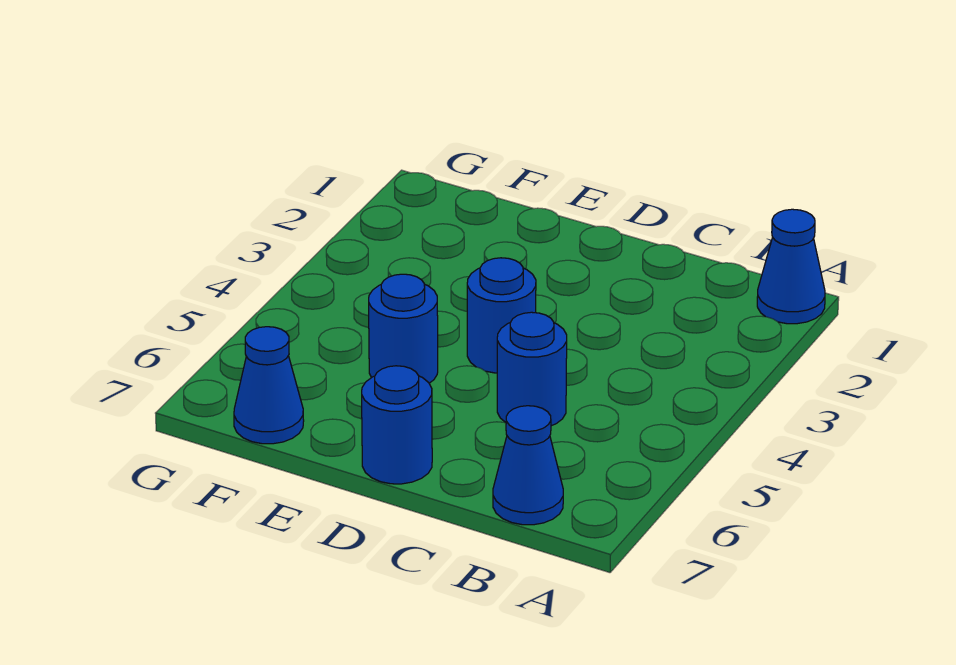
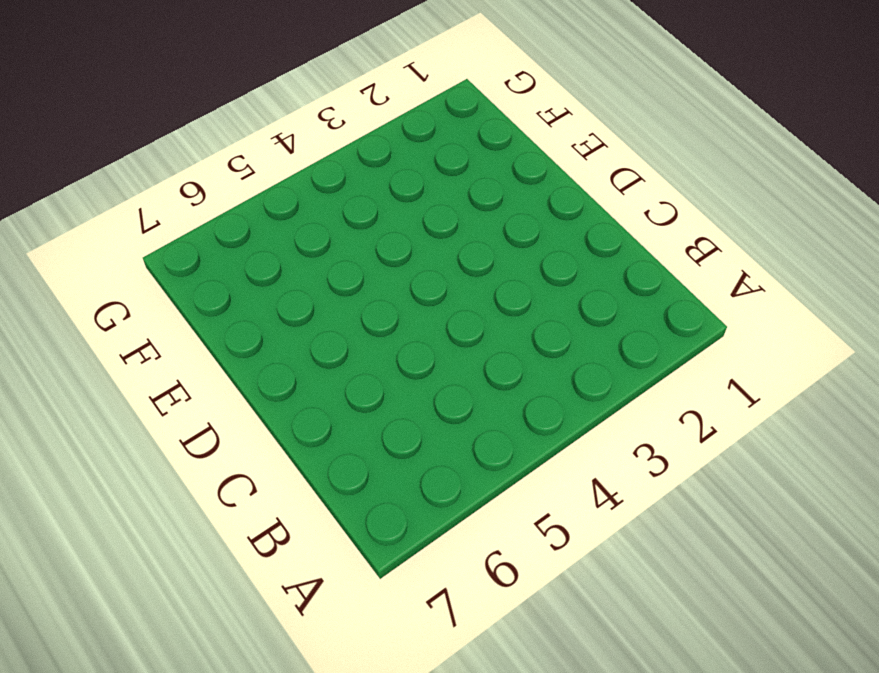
none -> blue 1x1 cone [757,209,825,324]
none -> blue 1x1 cone [493,406,563,525]

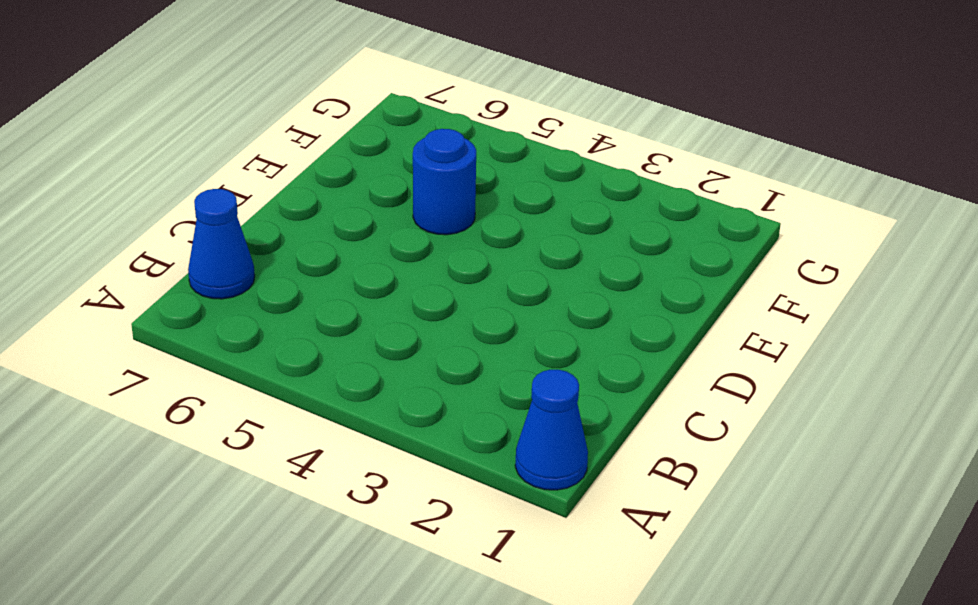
none -> blue 1x1 round brick [497,312,567,426]
none -> blue 1x1 round brick [467,258,536,373]

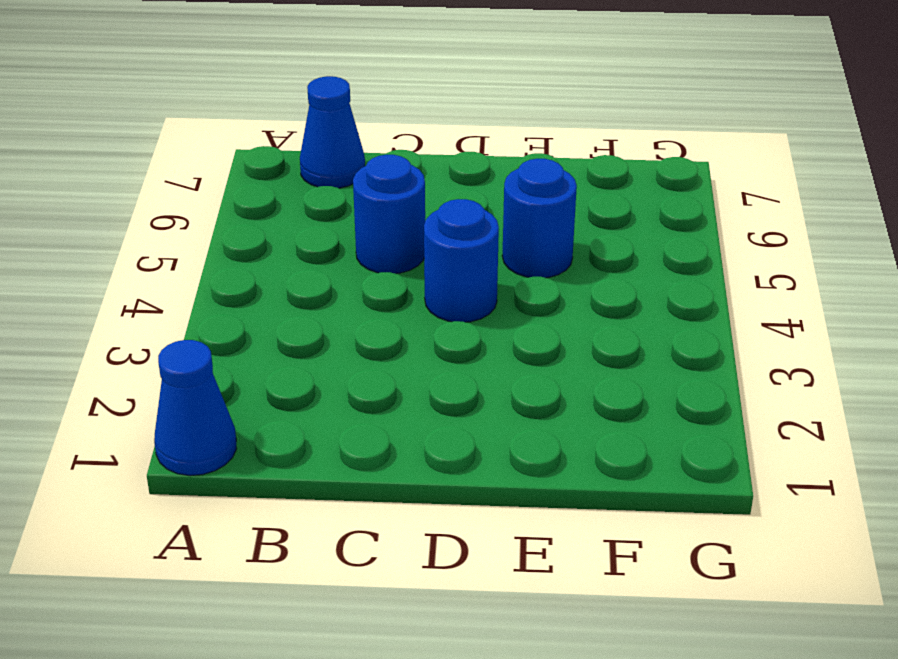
none -> blue 1x1 round brick [362,366,432,484]
none -> blue 1x1 cone [234,327,304,444]

